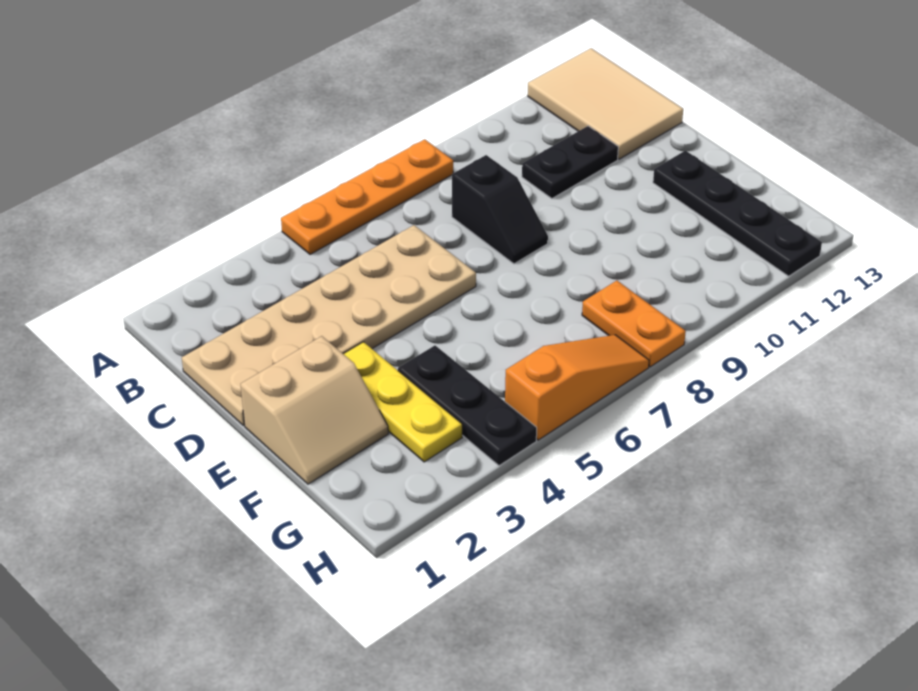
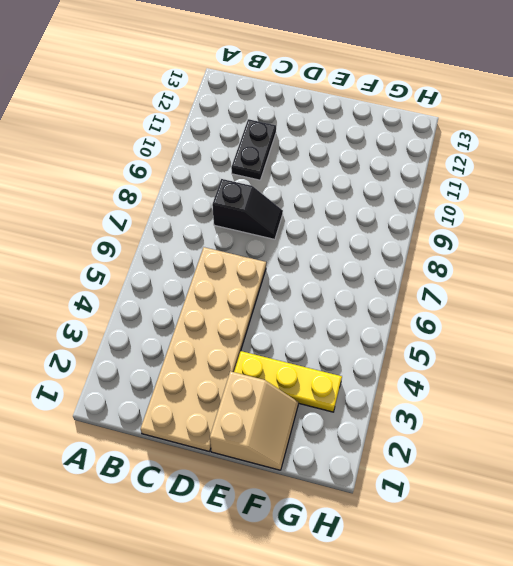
none -> orange 1x4 plate [281,139,453,254]
none -> tan 2x3 tile [528,48,683,159]

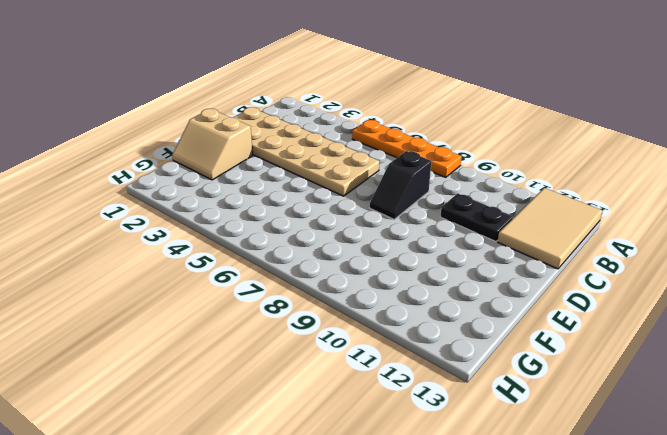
none -> yellow 1x3 plate [344,342,462,462]
none -> black 1x4 plate [653,151,822,276]

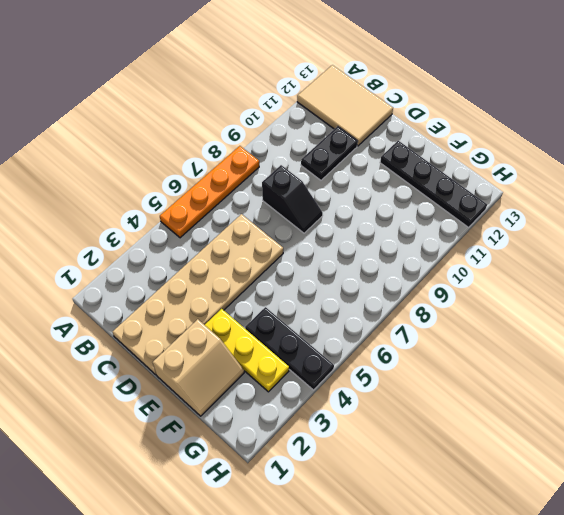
none -> orange 1x2 plate [582,281,686,367]
none -> orange 1x3 slope [505,335,649,440]

